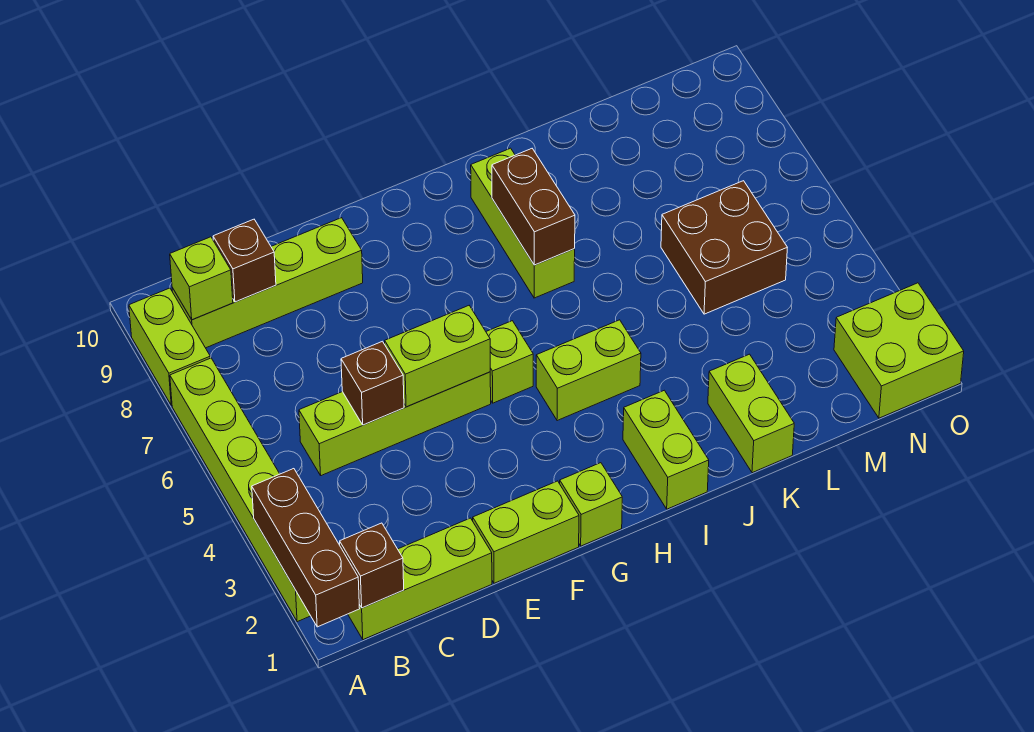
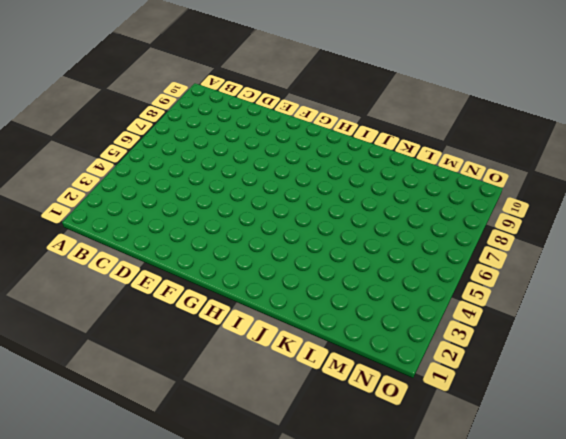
none -> lime 1x6 brick [170,358,310,622]
none -> lime 1x2 brick [129,288,210,405]
none -> lime 1x3 brick [348,518,492,640]

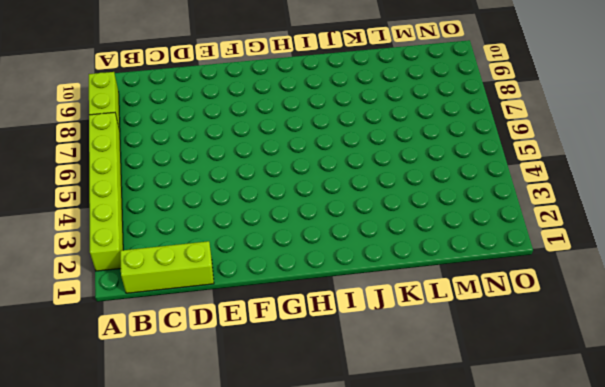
none -> lime 1x4 brick [172,218,363,348]
none -> lime 1x4 brick [299,372,491,476]
none -> lime 1x2 brick [473,481,579,583]

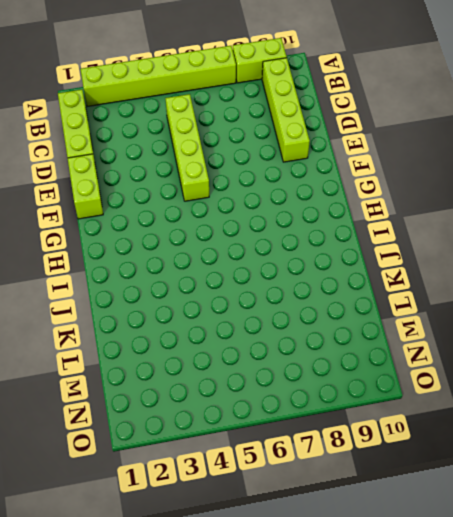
none -> lime 1x1 brick [560,463,622,546]
none -> lime 1x1 brick [486,321,533,403]
none -> lime 1x2 brick [536,320,641,421]

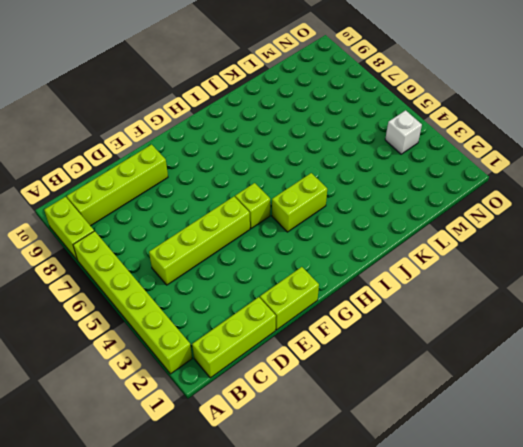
white 1x1 brick [385,110,422,154] -> none
none -> lime 1x1 brick [560,463,622,546]
none -> lime 1x2 brick [623,390,709,509]
none -> lime 1x3 brick [471,148,575,298]

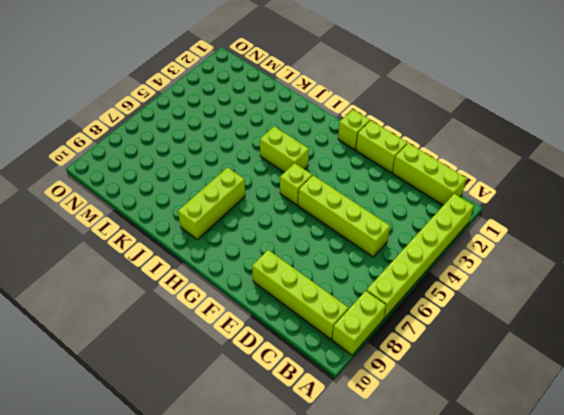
none -> lime 1x2 brick [623,390,709,509]
none -> lime 1x2 brick [708,354,794,473]
none -> brown 2x2 brick [661,181,787,314]

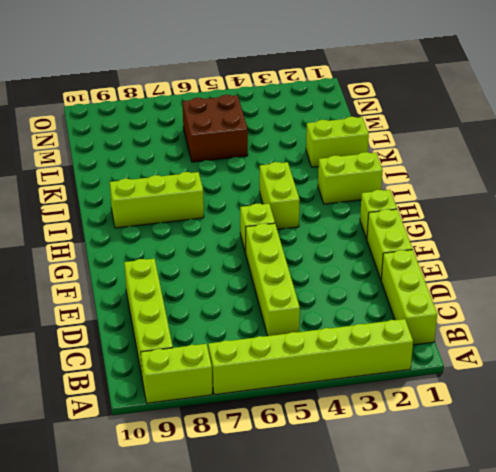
none -> lime 2x2 brick [834,283,964,418]
none -> brown 1x3 brick [252,469,360,627]
none -> brown 1x1 brick [340,523,404,608]

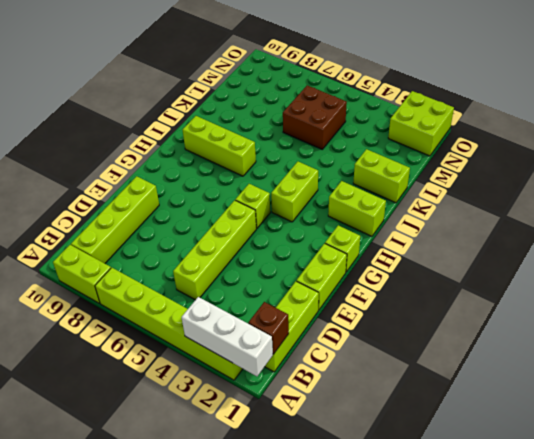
white 1x3 brick [181,297,273,376] -> brown 1x3 brick [252,469,360,627]
none -> lime 1x1 brick [170,237,233,320]
none -> brown 1x1 brick [213,219,276,302]
none -> brown 1x1 brick [341,341,404,425]

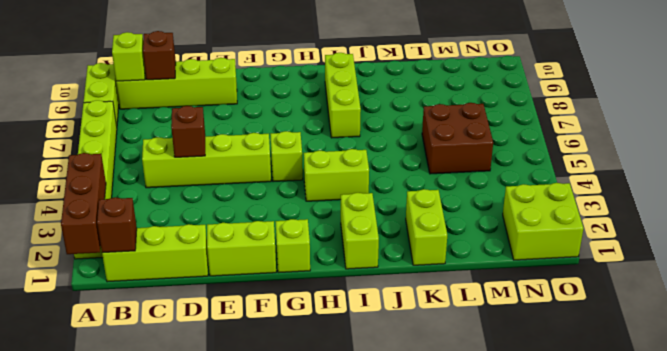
none -> lime 1x2 brick [385,306,490,407]
none -> brown 1x2 brick [492,149,575,265]

